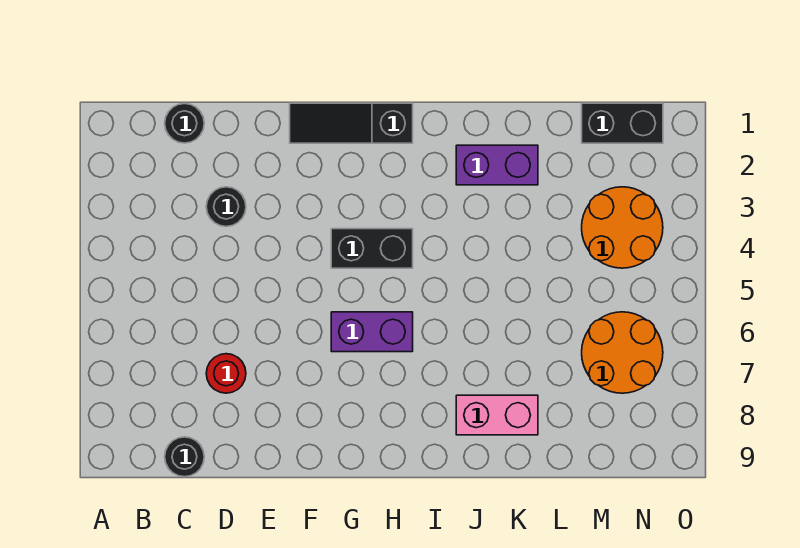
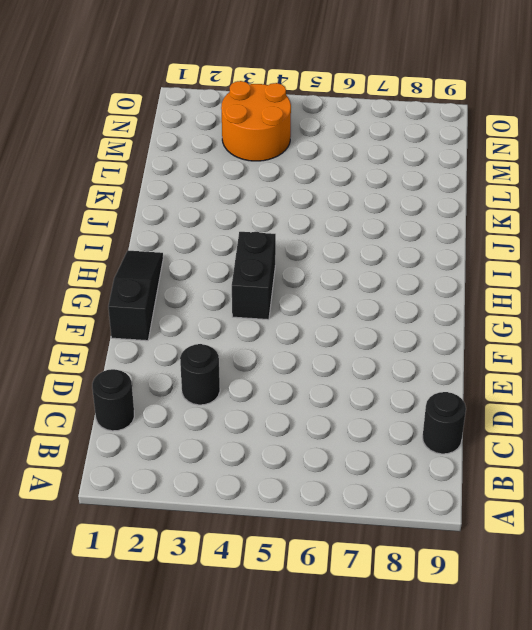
black 1x3 slope [108,250,163,341] -> black 1x3 slope turned to [290,103,413,143]
none -> red 1x1 round brick [206,354,246,393]
none -> purple 1x2 brick [331,312,413,352]
none -> purple 1x2 brick [456,145,538,185]

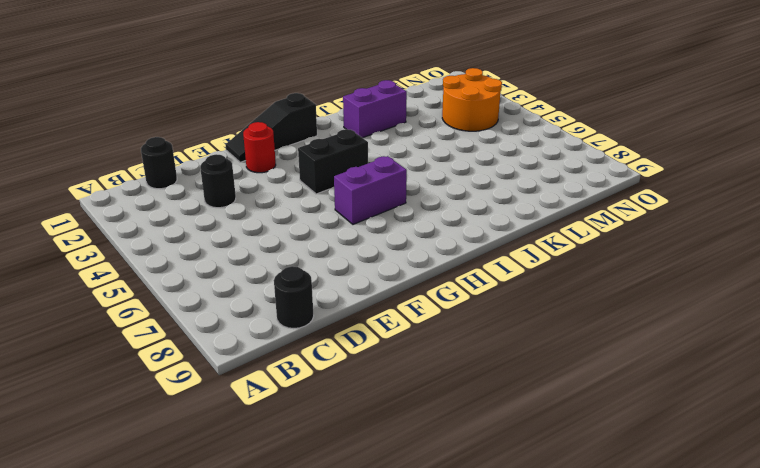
red 1x1 round brick [243,122,276,173] -> red 1x1 round brick moved to [206,354,246,393]
none -> pink 1x2 brick [456,395,538,435]
none -> black 1x2 brick [582,103,663,143]
none -> orange 2x2 round brick [582,312,663,393]

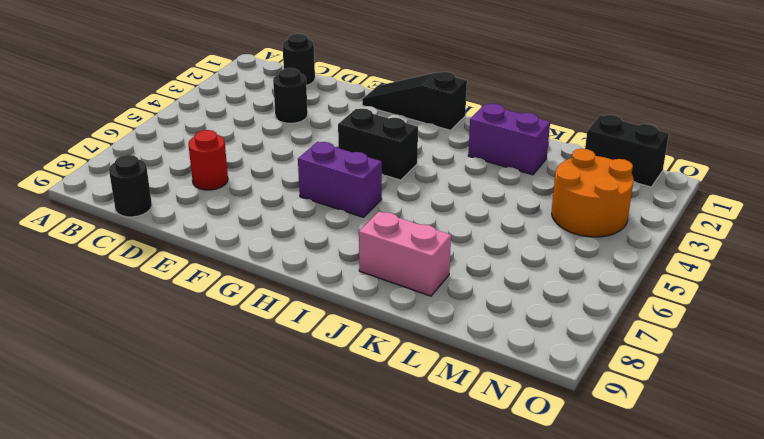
none -> orange 2x2 round brick [582,312,663,393]

